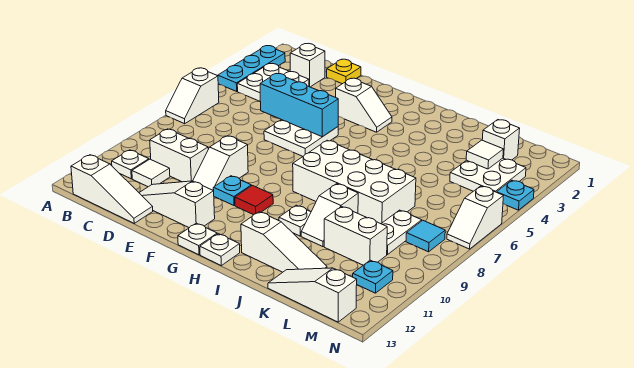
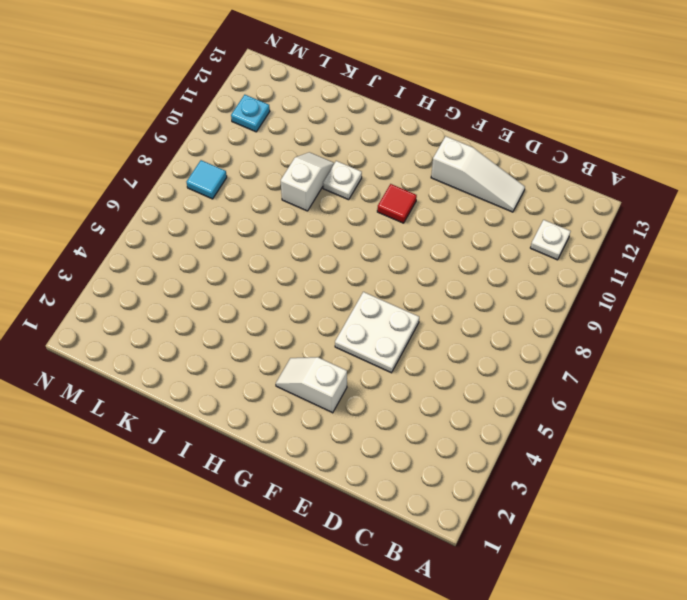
none -> cyan 1x3 plate [218,46,285,91]
none -> white 1x2 slope [166,68,219,124]
none -> white 2x2 plate [237,64,309,101]
none -> white 1x3 slope [71,155,153,223]

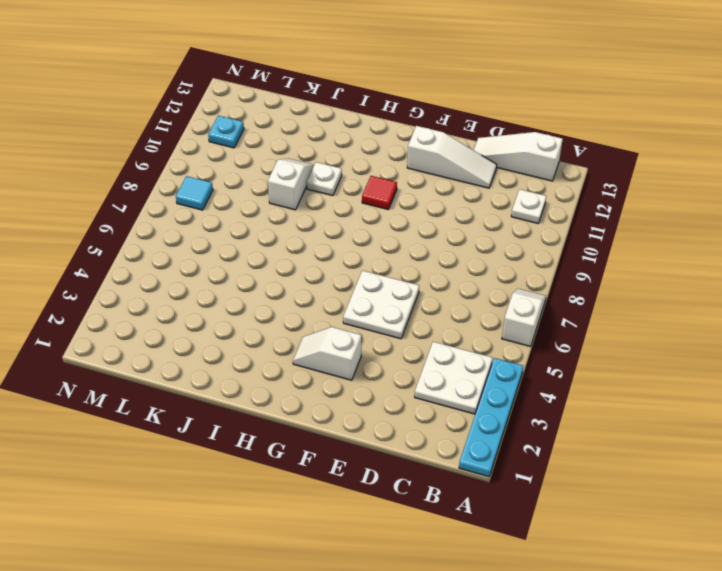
cyan 1x4 plate [459,358,523,477] -> cyan 1x3 plate [218,46,285,91]
none -> white 1x1 brick [290,43,325,87]
none -> white 1x2 brick [150,129,208,182]
none -> white 1x1 tile [132,159,170,187]
none -> yellow 1x1 plate [327,59,361,84]

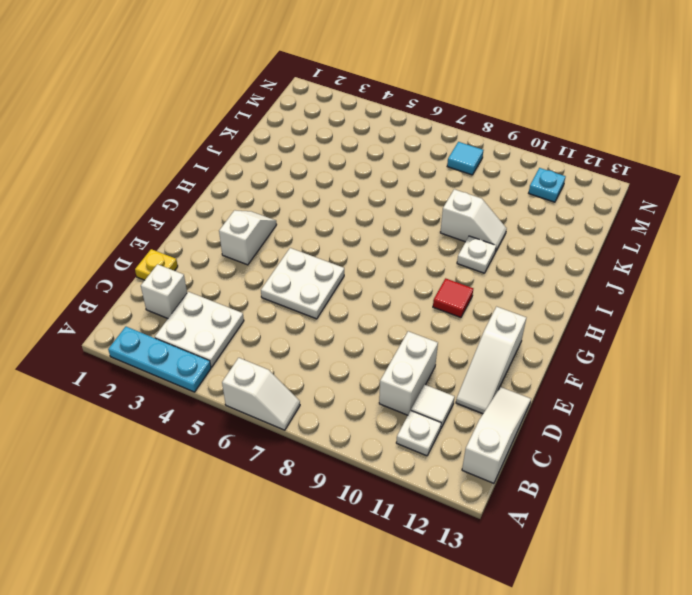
none -> white 1x2 slope [193,136,248,191]
none -> cyan 1x1 plate [213,176,251,206]
none -> white 1x1 plate [178,223,217,255]
none -> white 2x4 brick [293,140,416,224]

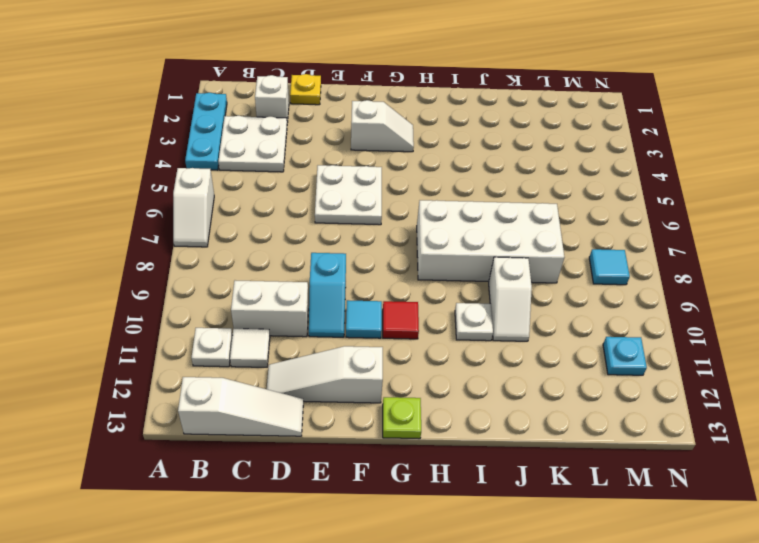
cyan 1x2 slope [309,253,346,337] -> white 1x2 slope [193,136,248,191]
cyan 1x1 tile [346,300,382,338] -> cyan 1x1 plate [213,176,251,206]
lime 1x1 plate [383,397,421,439] -> white 1x1 plate [178,223,217,255]
none -> white 1x1 plate [200,234,240,266]
none -> white 1x3 slope [241,212,327,272]
none -> white 1x2 brick [324,206,387,265]
none -> white 1x3 slope [268,268,357,322]

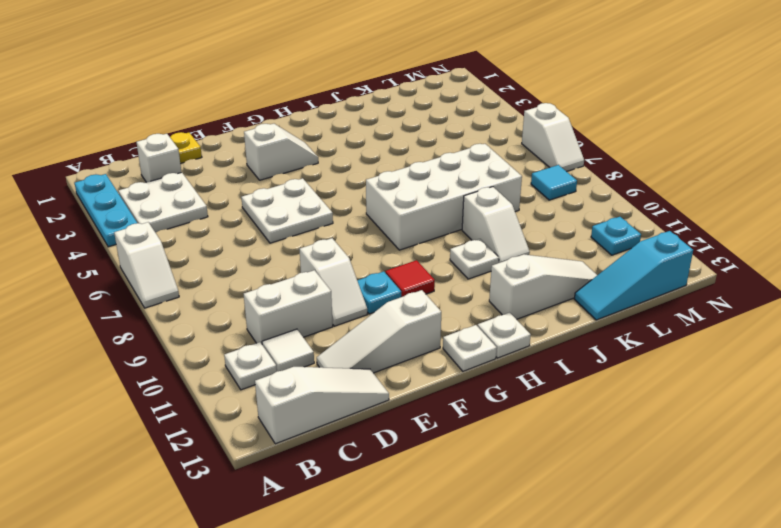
cyan 1x3 slope [574,231,693,320] -> white 1x3 slope [268,268,357,322]
none -> white 1x2 brick [324,206,387,265]
none -> white 1x1 brick [482,120,520,160]
none -> white 2x2 plate [450,158,526,192]
none -> white 1x2 plate [381,210,422,255]

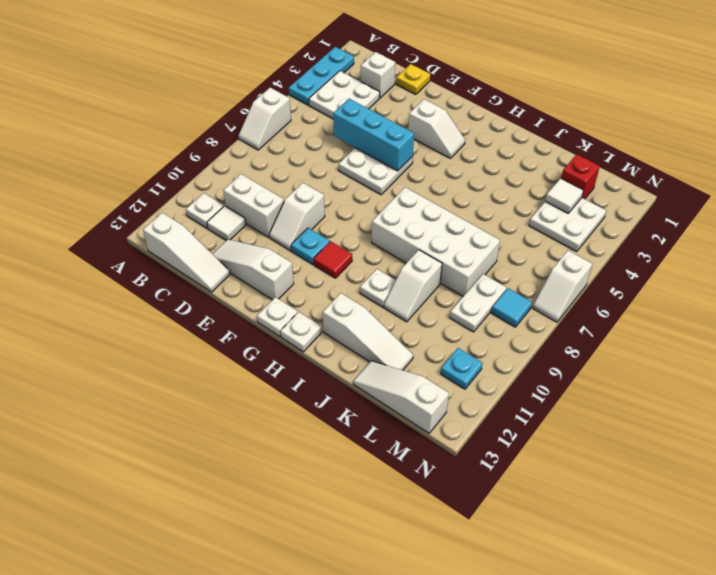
red 1x1 brick [561,154,600,199] -> white 1x1 brick [482,120,520,160]
none -> white 1x2 brick [324,206,387,265]
none -> cyan 1x1 plate [497,180,534,210]

